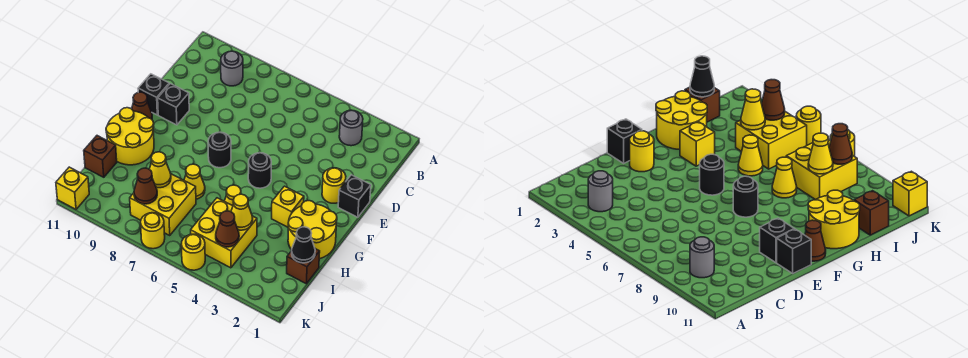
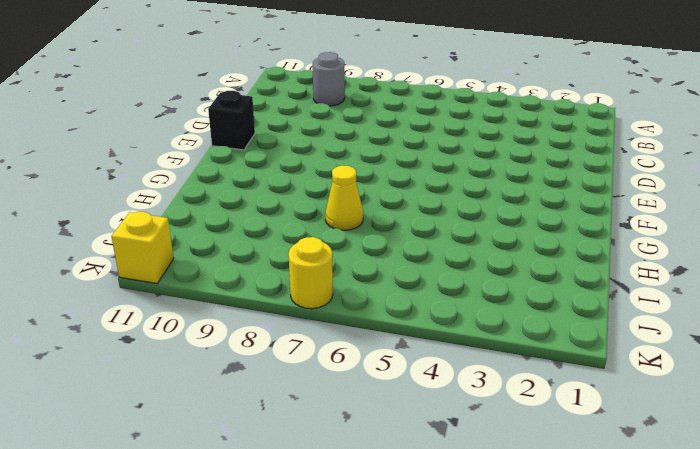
none -> grey 1x1 round brick [339,110,363,146]
none -> black 1x1 brick [338,175,371,217]
none -> yellow 1x1 round brick [322,168,346,203]

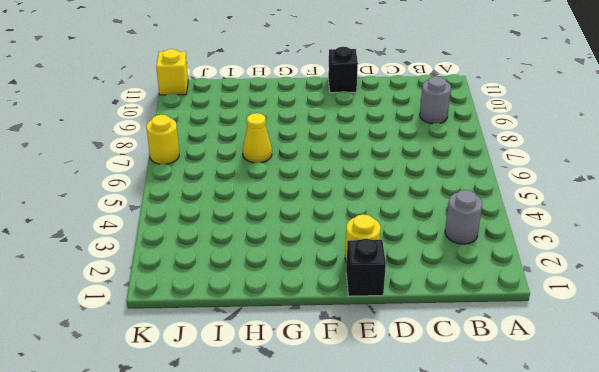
none -> black 1x1 brick [158,84,189,125]
none -> black 1x1 round brick [248,153,271,188]
none -> black 1x1 round brick [208,132,231,168]

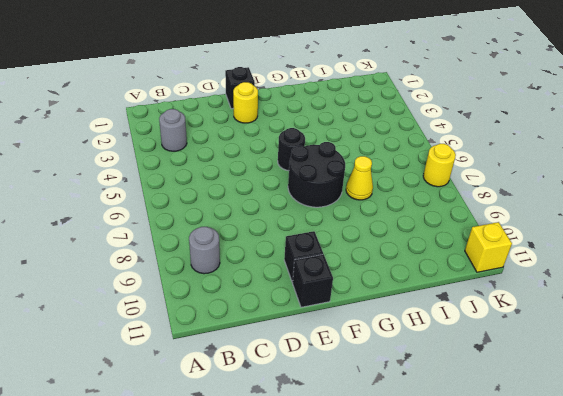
black 2x2 round brick [288,142,345,207] -> black 1x1 round brick [208,132,231,168]
none -> brown 1x1 cone [132,92,152,119]
none -> yellow 2x2 round brick [288,201,337,259]
none -> yellow 1x1 brick [272,186,304,227]

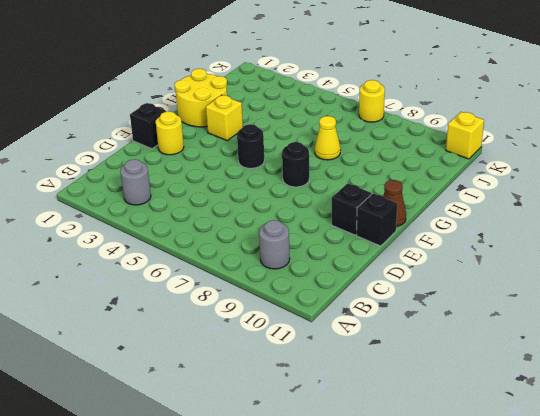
none -> yellow 2x2 round brick [106,108,154,165]
none -> yellow 1x1 cone [225,185,241,206]
none -> brown 1x1 brick [287,249,320,284]

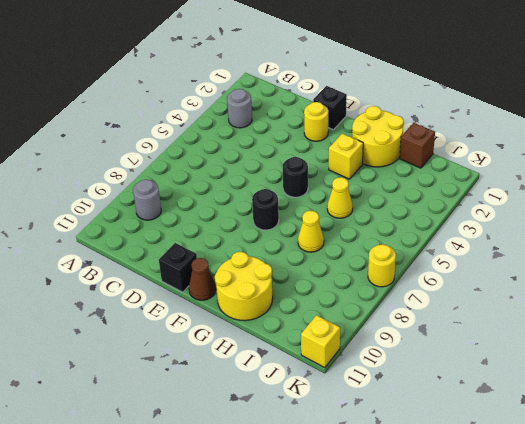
none -> black 1x1 brick [158,84,189,125]
none -> yellow 2x2 brick [191,198,257,268]
none -> yellow 2x2 brick [130,174,196,235]

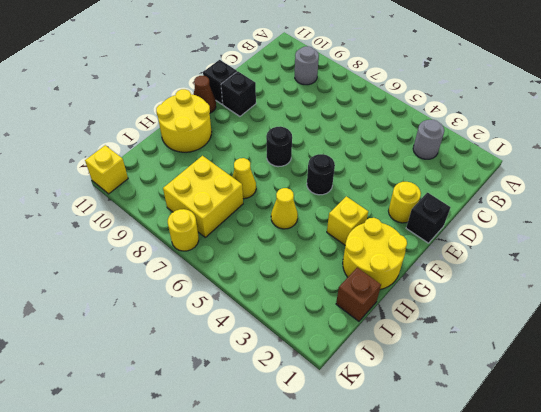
none -> yellow 2x2 brick [191,198,257,268]
none -> brown 1x1 brick [84,136,117,177]
none -> yellow 1x1 round brick [181,234,205,270]

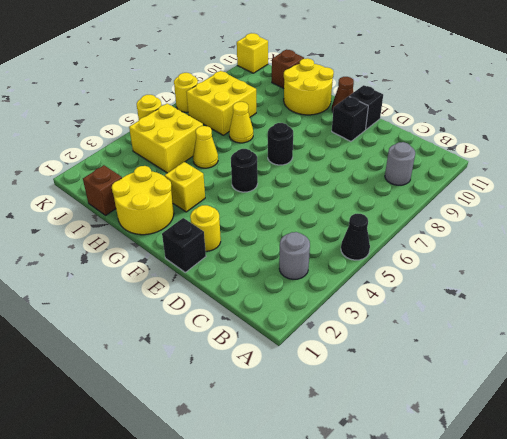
black 1x1 cone [341,214,370,260] -> black 1x1 cone moved to [292,227,315,263]
none -> yellow 1x1 cone [231,194,253,230]
none -> yellow 1x1 cone [149,152,171,188]
none -> brown 1x1 cone [216,211,239,247]

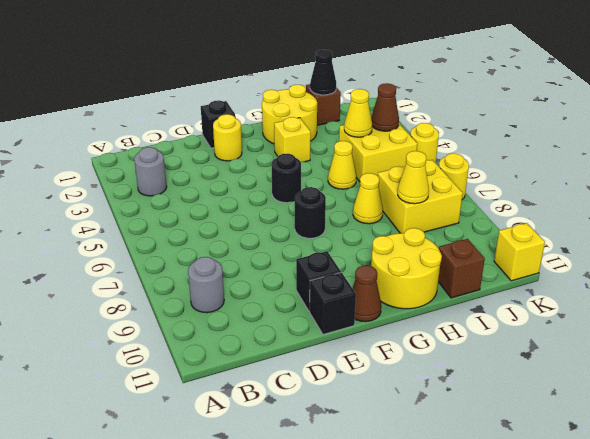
none -> brown 1x1 cone [134,168,157,204]

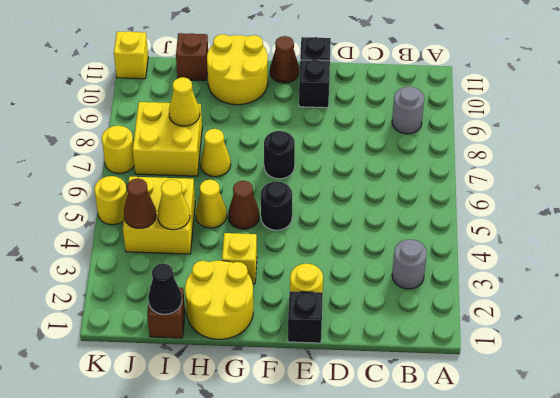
brown 1x1 cone [228,181,259,229] -> brown 1x1 cone moved to [134,168,157,204]

